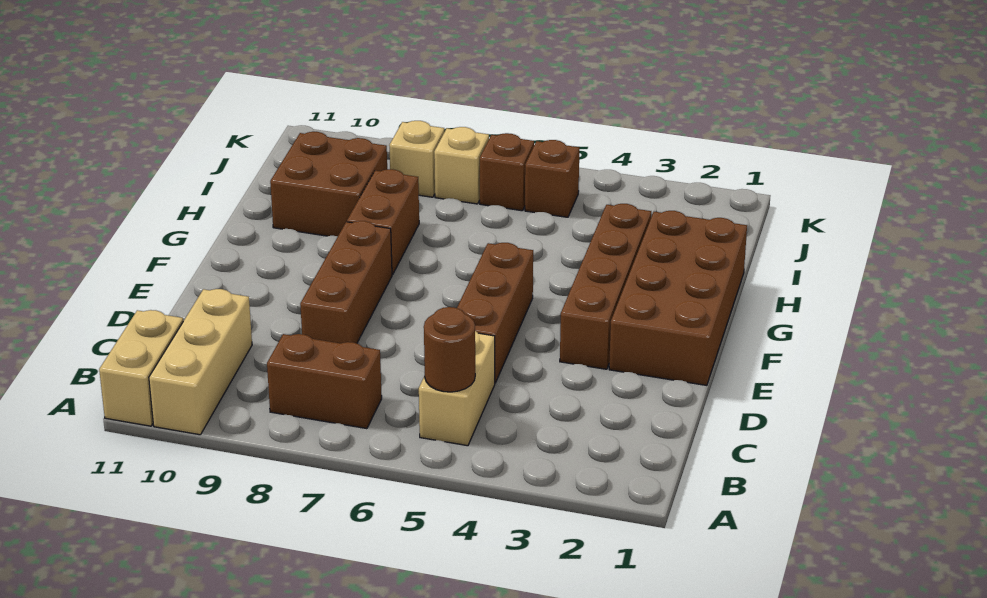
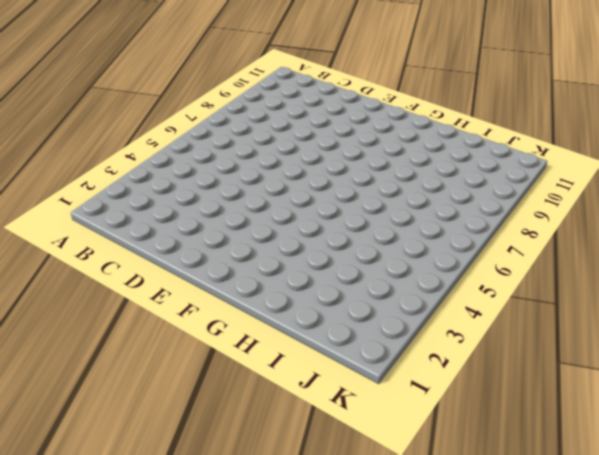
none -> tan 1x3 brick [149,289,252,435]
none -> tan 1x2 brick [99,310,183,426]
none -> tan 1x2 brick [419,331,495,446]

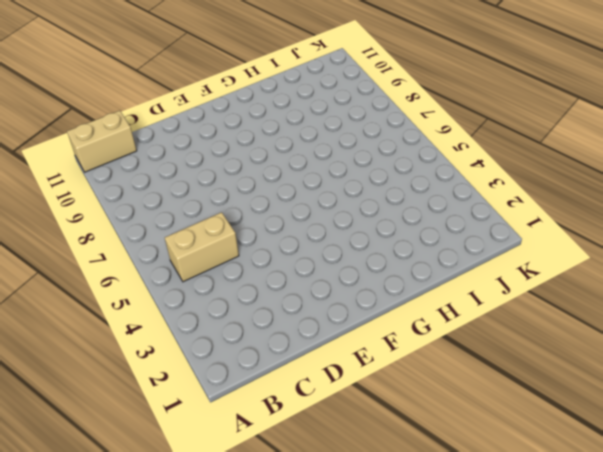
none -> tan 1x3 brick [149,289,252,435]
none -> brown 1x2 brick [267,334,382,429]
none -> brown 1x3 brick [457,243,533,383]

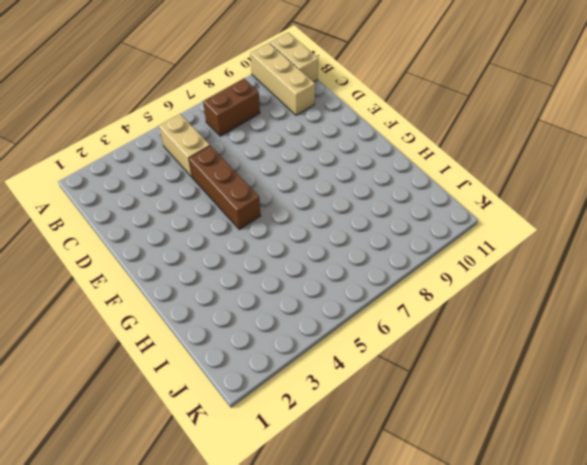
none -> brown 1x3 brick [300,221,392,343]
none -> brown 2x4 brick [609,211,747,385]
none -> brown 1x4 brick [560,204,651,369]

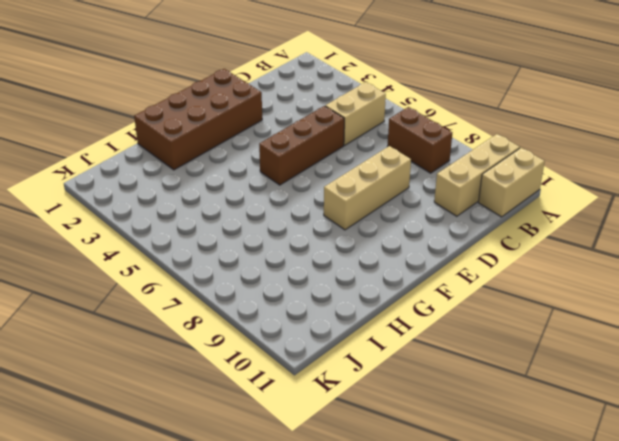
tan 1x3 brick [324,146,411,230] -> brown 1x3 brick [300,221,392,343]
none -> brown 1x4 brick [560,204,651,369]
none -> brown 1x2 brick [347,169,419,275]
none -> brown 2x2 brick [270,132,387,236]

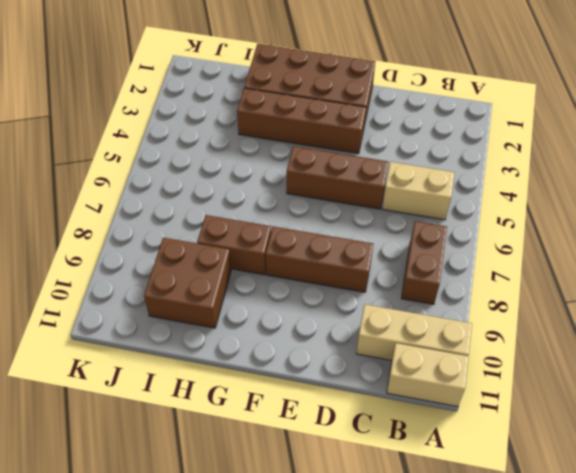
none -> brown 1x1 brick [525,140,580,217]
none -> brown 1x1 brick [480,133,534,211]
none -> tan 1x1 brick [434,127,489,204]

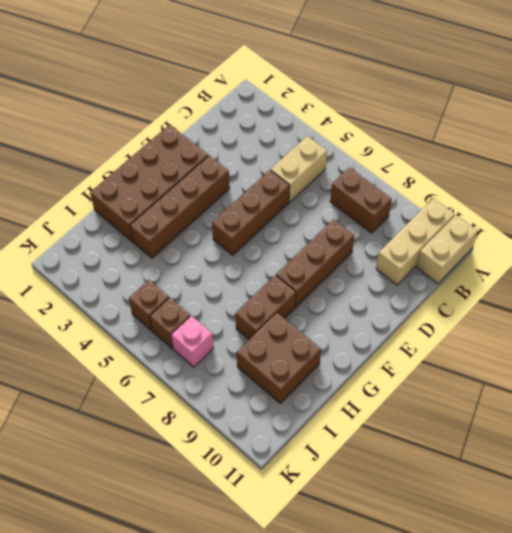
pink 1x1 brick [171,316,214,367] -> tan 1x1 brick [434,127,489,204]
none -> tan 1x1 brick [389,121,444,197]
none -> brown 1x1 round brick [424,307,475,392]

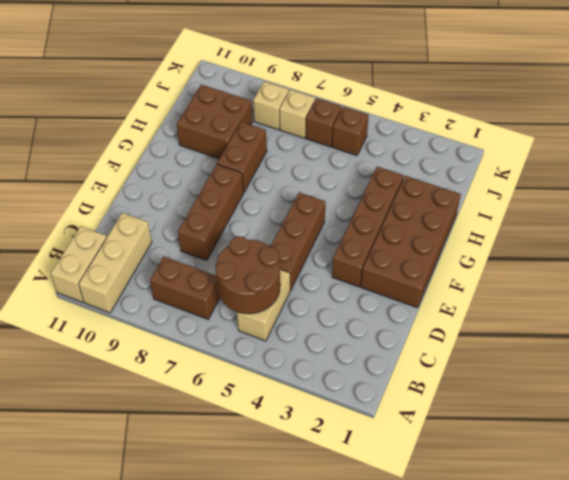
brown 2x2 round brick [216,236,280,314] -> brown 1x1 round brick [424,307,475,392]

